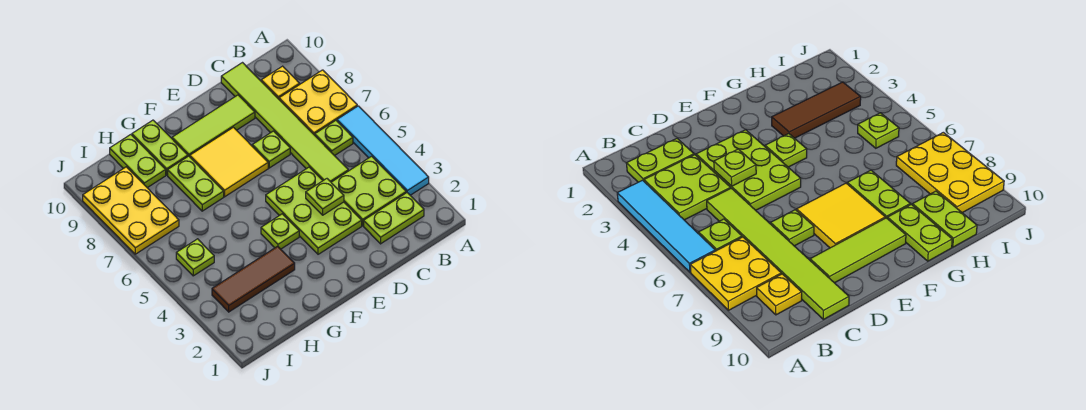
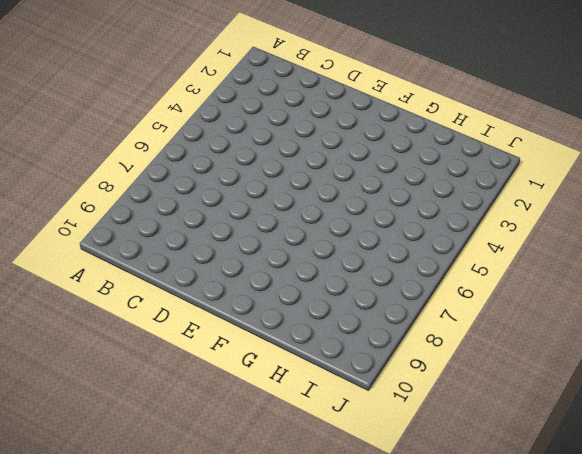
none -> cyan 1x4 tile [337,106,429,195]
none -> yellow 2x2 plate [279,70,357,135]
none -> lime 1x2 plate [364,193,424,244]

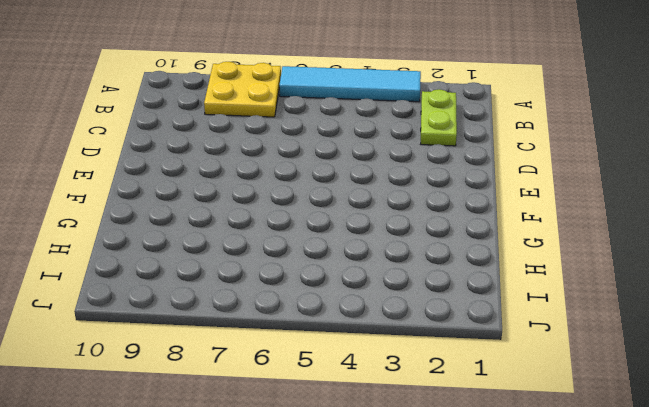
none -> lime 2x2 plate [331,156,406,226]
none -> lime 1x1 plate [315,120,353,156]
none -> yellow 1x1 plate [261,66,300,99]

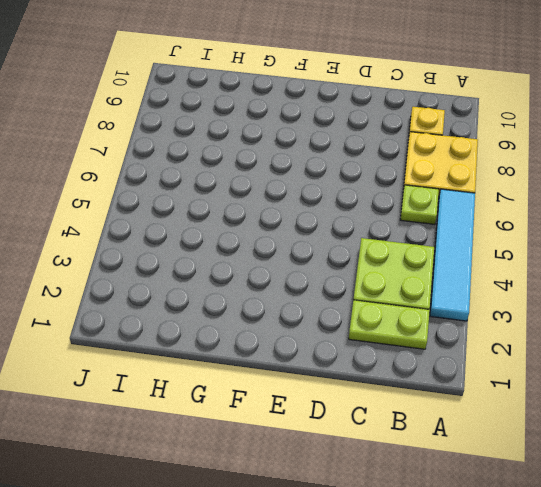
none -> lime 1x6 tile [221,63,348,182]
none -> lime 2x3 plate [266,167,362,254]
none -> lime 1x1 plate [252,131,290,168]

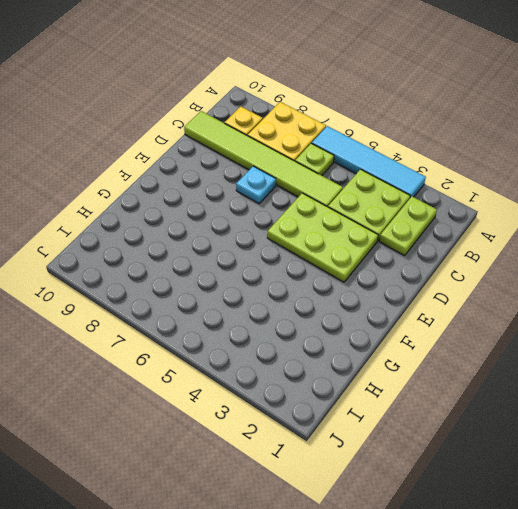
cyan 1x1 plate [236,166,276,204] -> lime 1x1 plate [252,131,290,168]
none -> lime 1x3 tile [172,95,255,157]
none -> yellow 2x2 tile [190,127,268,197]
none -> lime 1x1 plate [261,214,299,249]

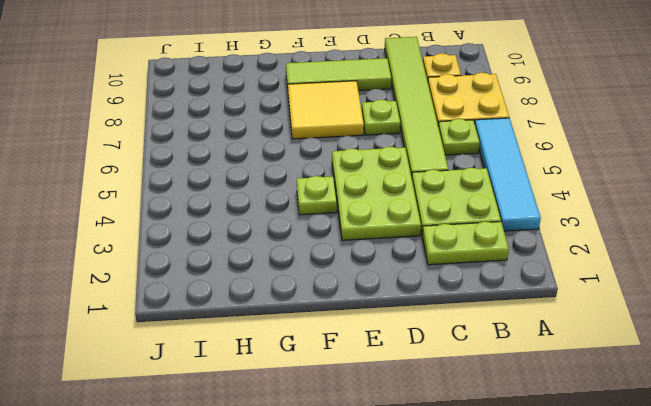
none -> brown 1x3 tile [212,246,295,312]
none -> lime 1x2 plate [168,156,224,211]
none -> lime 1x2 plate [132,120,188,175]

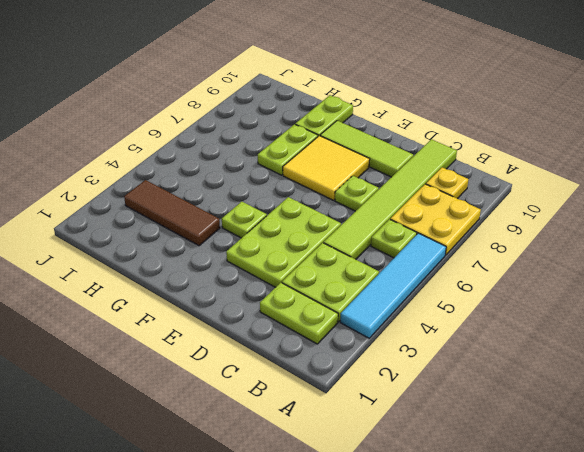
none -> lime 1x2 plate [110,135,166,188]
none -> lime 1x1 plate [176,239,214,276]
none -> yellow 2x3 plate [83,167,179,254]

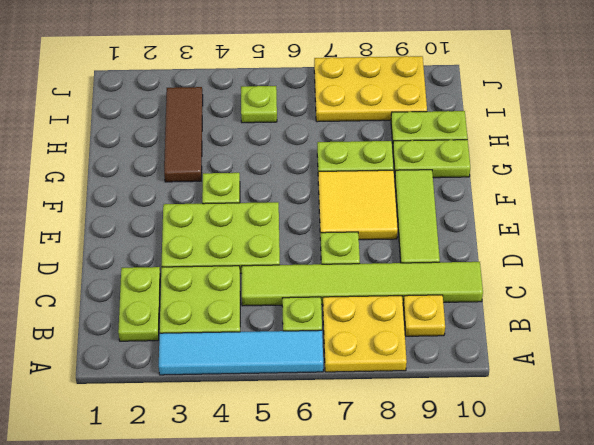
none -> lime 1x1 plate [306,179,344,215]

